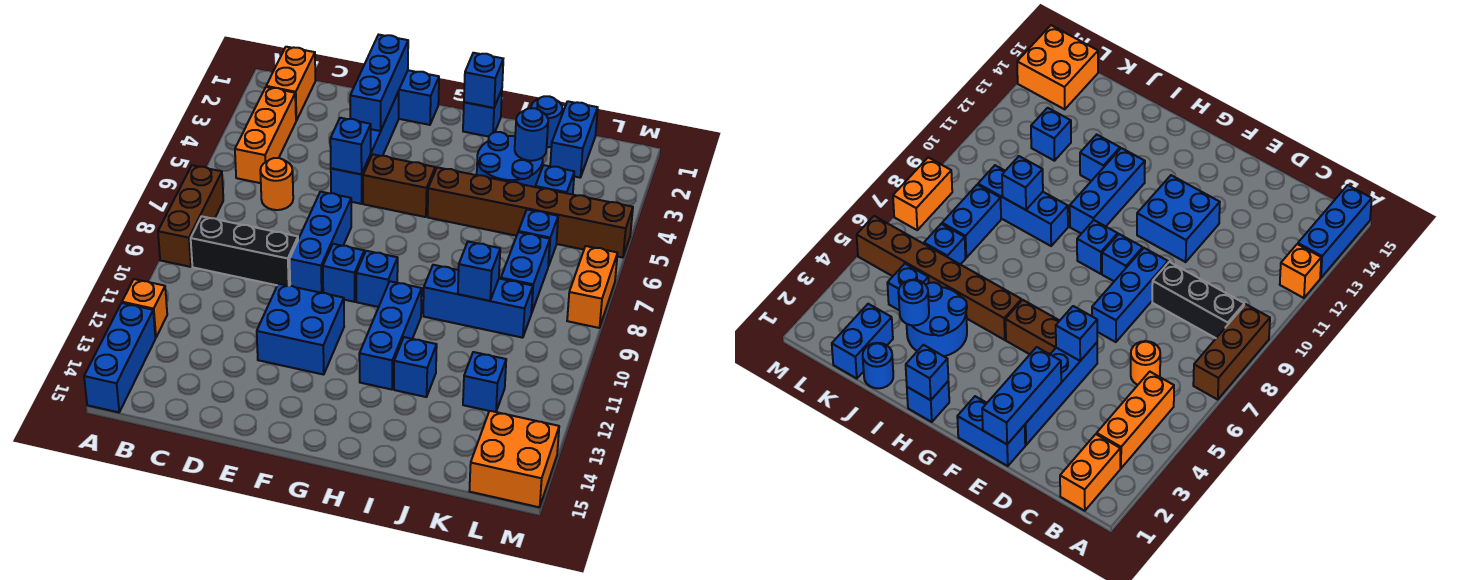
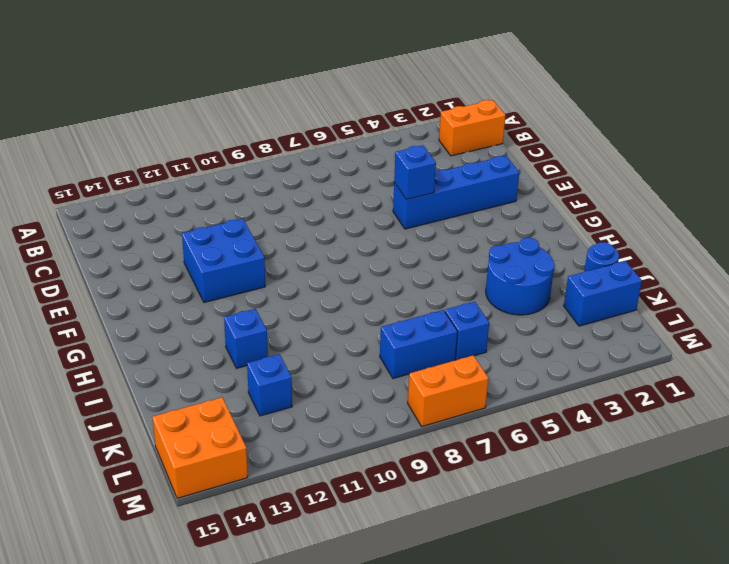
none -> brown 1x3 brick [158,165,223,267]
none -> orange 1x1 brick [122,279,167,338]
none -> blue 1x3 brick [84,303,155,412]
none -> orange 1x3 brick [235,87,296,183]

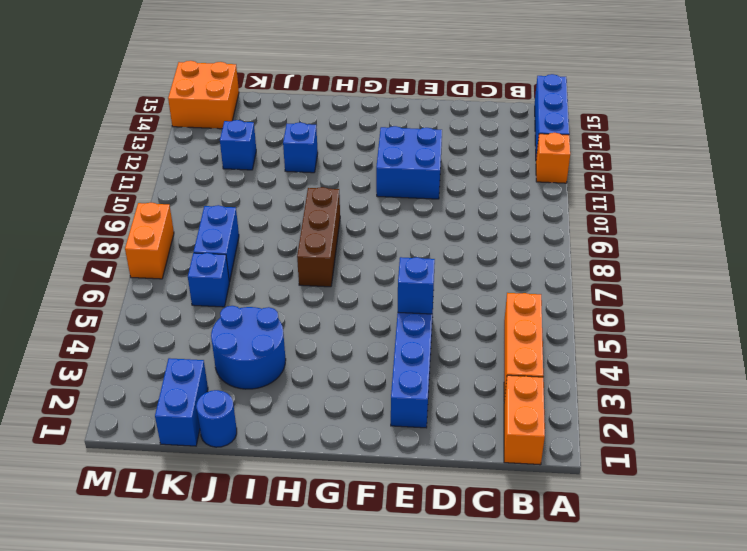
brown 1x3 brick [297,187,340,287] -> brown 1x3 brick moved to [158,165,223,267]
none -> black 1x3 brick [191,216,298,286]
none -> orange 1x1 round brick [260,158,293,210]
none -> blue 1x2 brick [398,70,439,125]
none -> blue 1x3 brick [290,192,351,293]

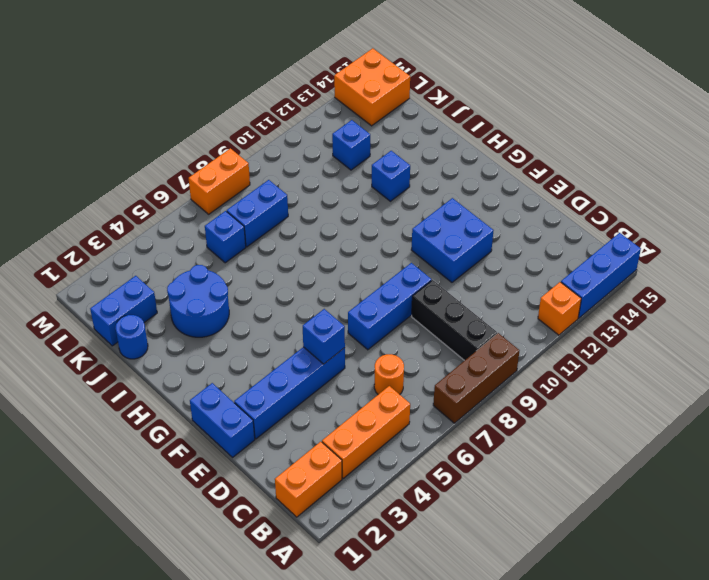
none -> brown 1x2 brick [363,154,435,217]
none -> blue 1x1 brick [323,244,364,302]
none -> blue 1x1 brick [356,251,398,307]
none -> blue 1x1 brick [463,90,502,137]

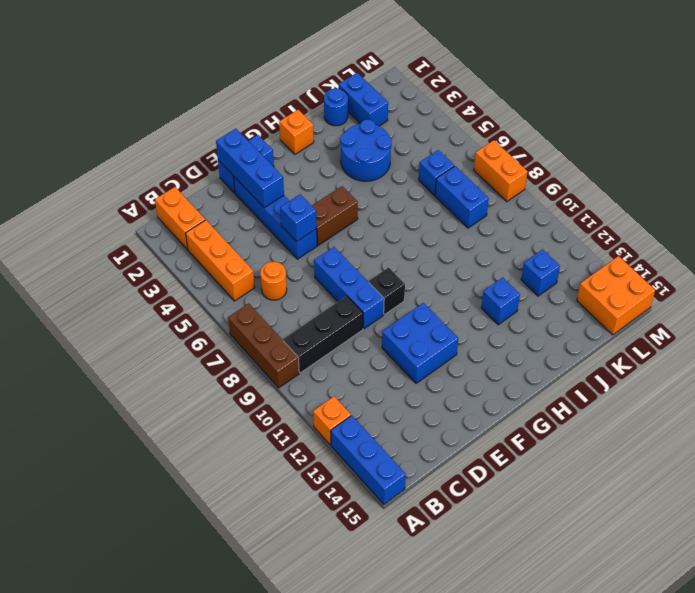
black 1x1 brick [369,267,405,314] -> blue 1x1 brick [323,244,364,302]
orange 1x1 brick [279,110,314,154] -> blue 1x1 brick [463,90,502,137]
none -> blue 1x1 brick [356,251,398,307]
none -> brown 1x6 brick [428,167,633,258]
none -> blue 1x3 brick [359,281,422,390]
none -> blue 1x3 brick [423,265,533,338]

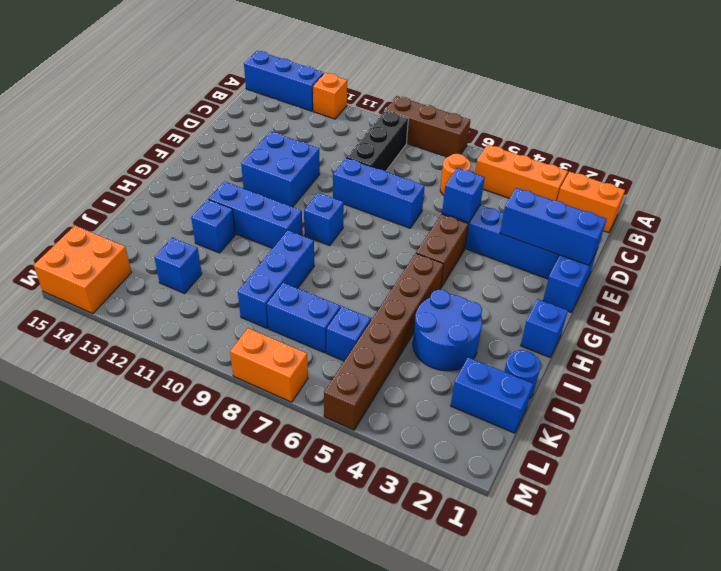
none -> blue 1x1 brick [323,244,364,302]
none -> blue 1x1 brick [535,165,574,195]
none -> blue 1x1 brick [464,53,503,108]
none -> blue 1x1 round brick [515,108,548,161]

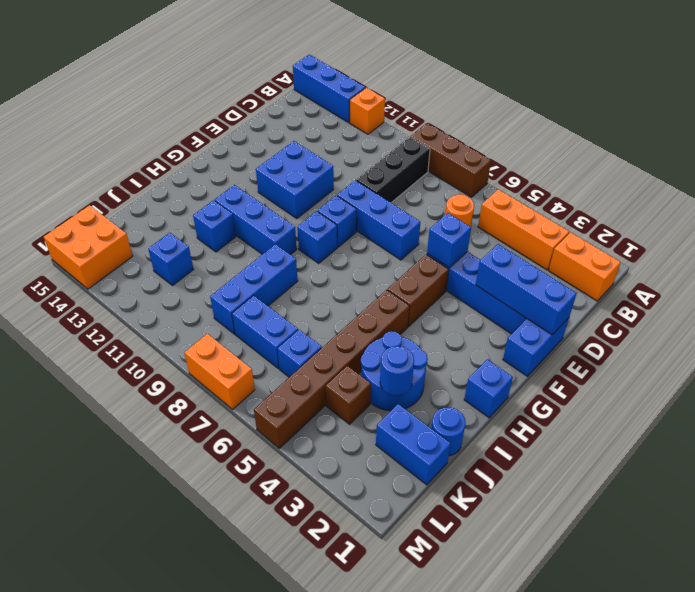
brown 1x1 brick [326,366,371,424] -> blue 1x1 brick [535,165,574,195]
none -> blue 1x1 brick [464,53,503,108]
none -> blue 1x1 brick [458,242,500,301]

